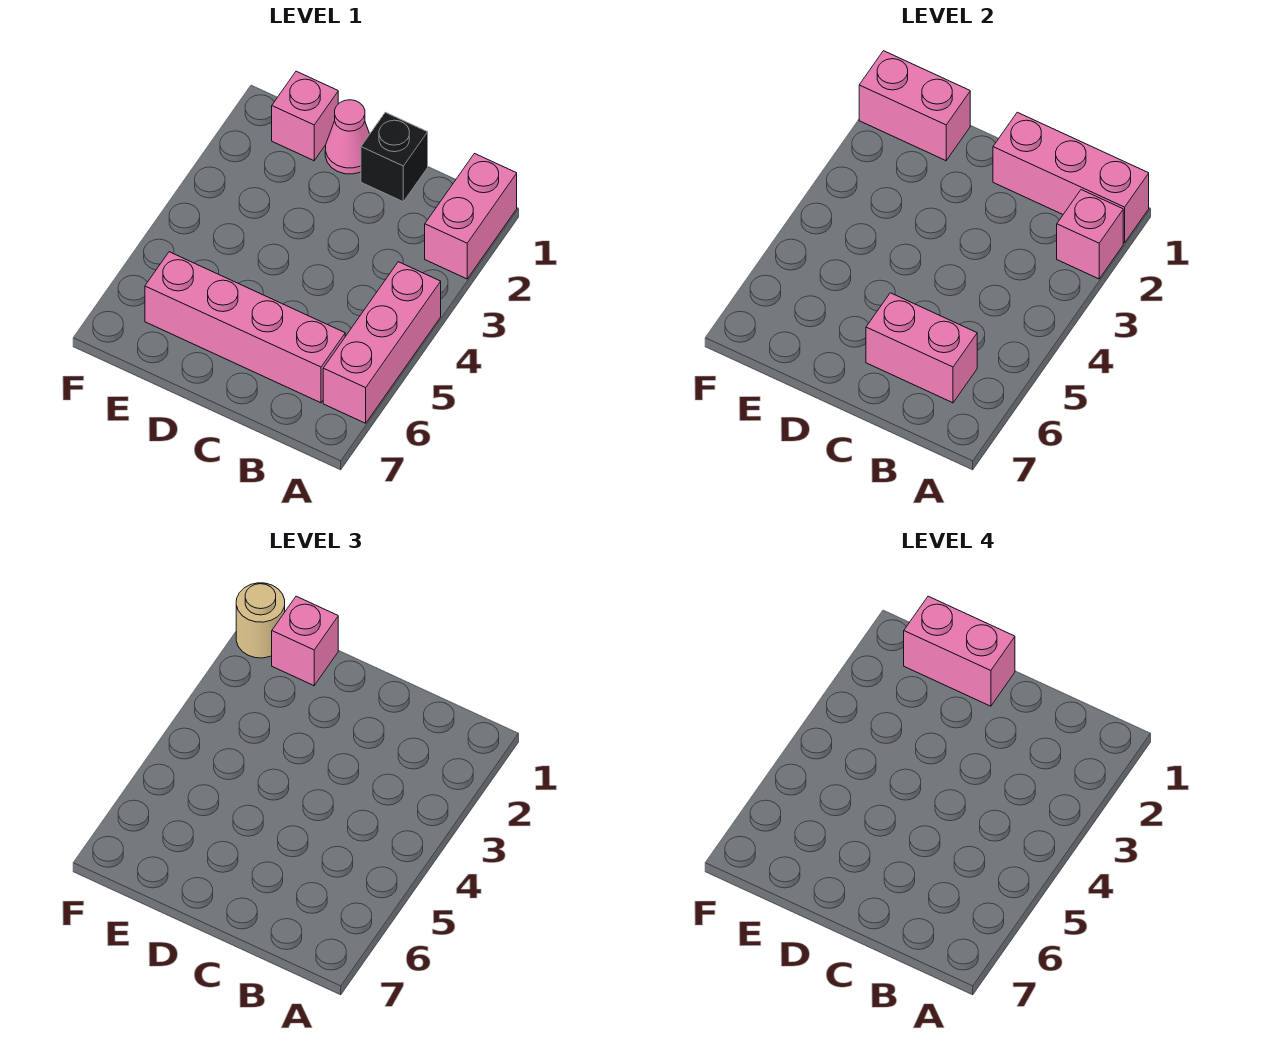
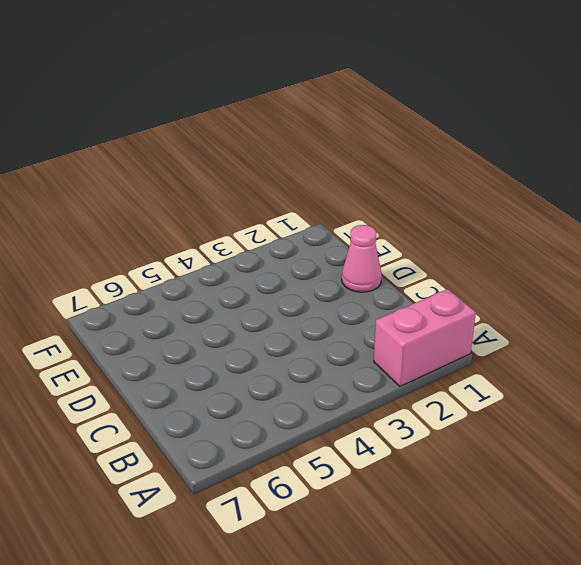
none -> pink 1x3 brick [323,262,441,423]
none -> pink 1x4 brick [145,252,345,403]
none -> black 1x1 brick [361,112,428,202]

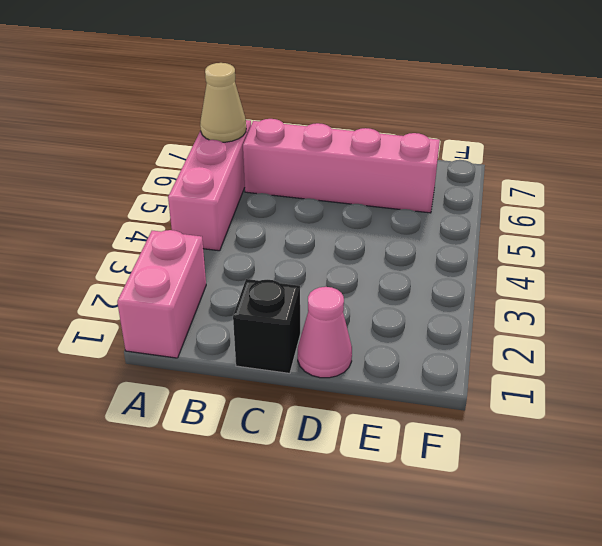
tan 1x1 cone [200,63,246,142] -> none
none -> pink 1x1 brick [272,71,338,161]
none -> pink 1x3 brick [993,112,1149,243]
none -> pink 1x1 brick [1057,190,1123,279]

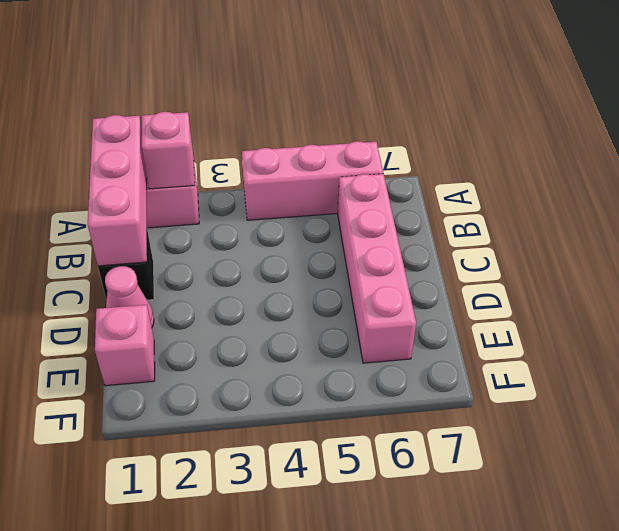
none -> pink 1x2 brick [866,293,977,403]
none -> pink 1x2 brick [859,51,970,161]
none -> pink 1x1 brick [272,596,338,686]

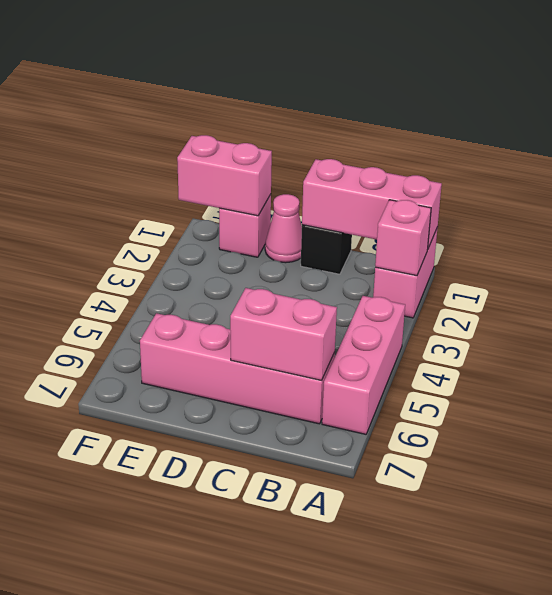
none -> pink 1x1 brick [272,596,338,686]
none -> tan 1x1 round brick [236,583,285,658]
none -> pink 1x2 brick [904,596,1015,706]

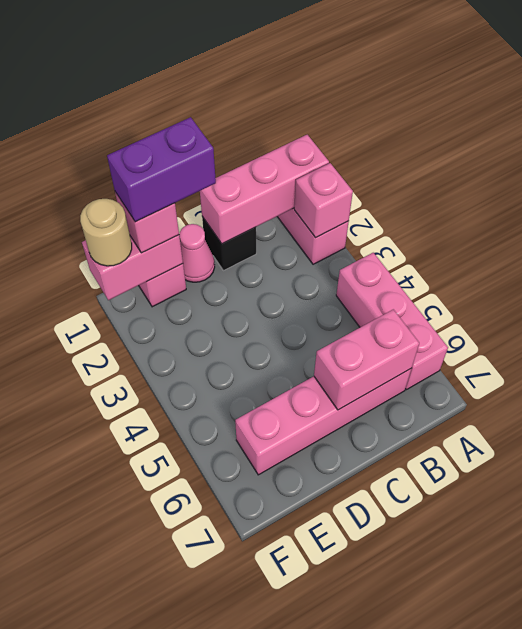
purple 1x2 brick [107,117,216,222] -> pink 1x2 brick [904,596,1015,706]

